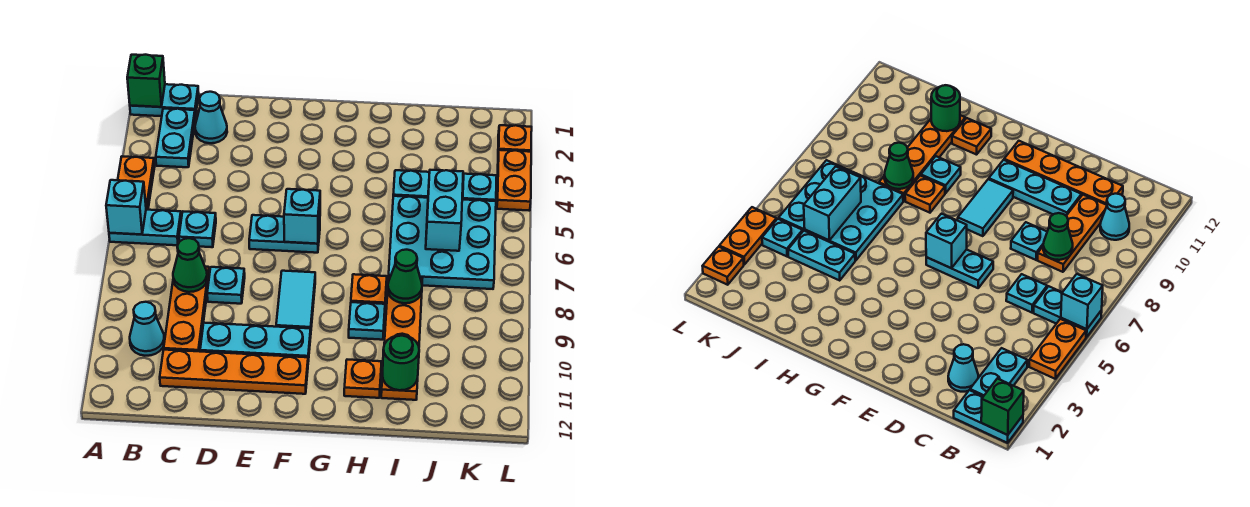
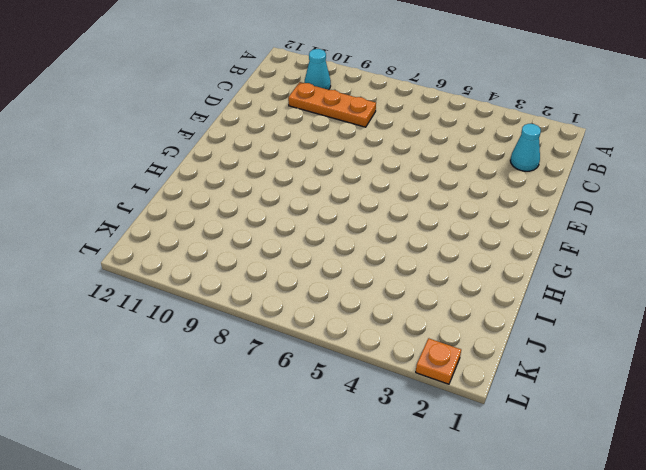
none -> cyan 1x2 plate [130,84,199,118]
none -> orange 1x2 plate [118,156,155,210]
none -> cyan 1x2 plate [109,210,181,245]

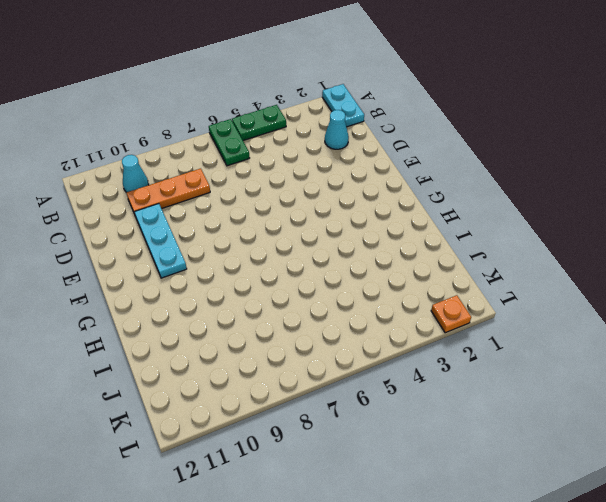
green 1x2 plate [232,105,286,140] -> orange 1x2 plate [118,156,155,210]
green 1x2 plate [209,119,249,166] -> cyan 1x2 plate [109,210,181,245]
none -> cyan 1x2 plate [156,109,195,167]
none -> cyan 1x1 plate [179,212,216,247]
none -> orange 1x4 plate [160,350,308,394]

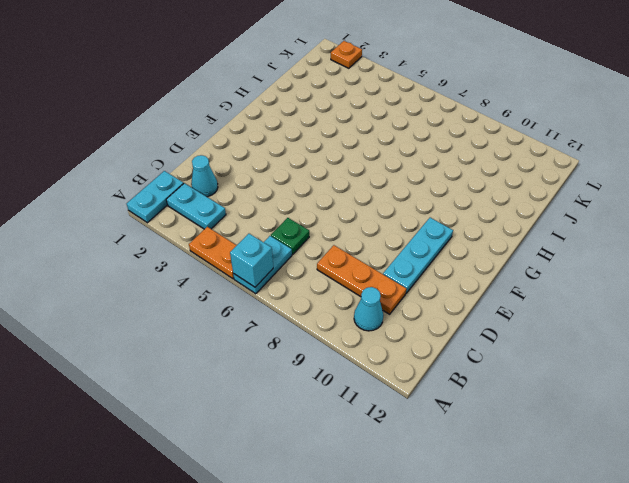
green 1x1 plate [271,218,309,254] -> cyan 1x1 plate [179,212,216,247]
none -> orange 1x4 plate [160,350,308,394]
none -> cyan 1x1 plate [207,267,245,304]
none -> cyan 1x2 plate [249,215,320,253]

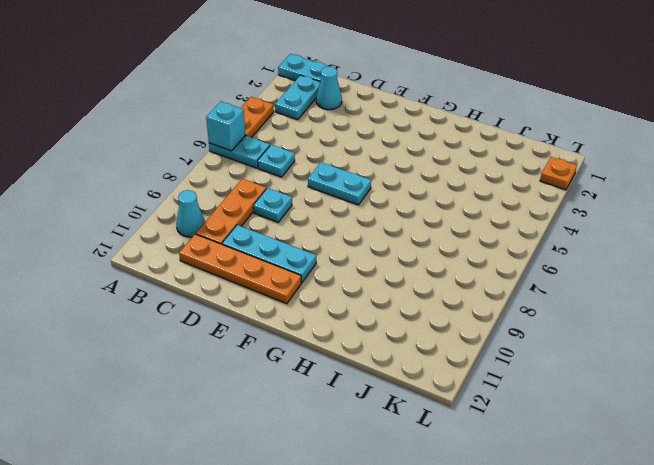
none -> cyan 1x2 tile [276,271,315,328]
none -> orange 1x1 plate [351,274,387,304]
none -> cyan 1x1 plate [349,302,385,340]

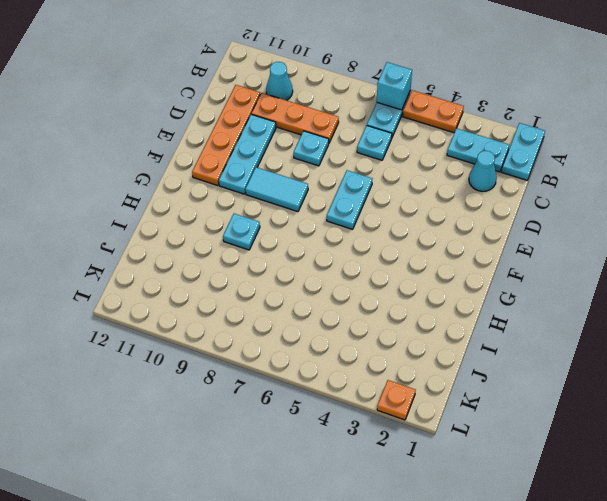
none -> orange 1x1 plate [351,274,387,304]
none -> orange 1x1 plate [344,360,382,398]
none -> cyan 1x2 plate [393,170,430,198]

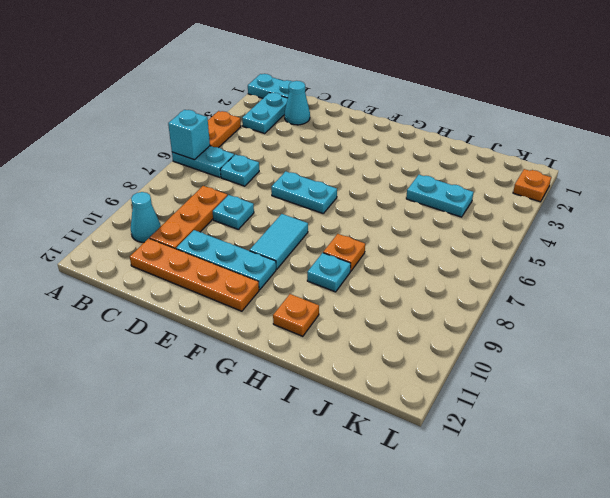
none -> cyan 3x3 plate [389,196,496,289]
none -> orange 1x4 plate [381,276,422,400]
none -> cyan 1x1 plate [462,174,497,201]

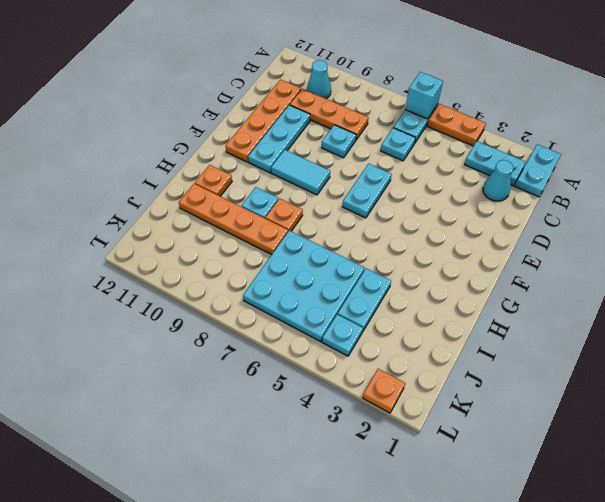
none -> orange 1x2 plate [497,150,531,211]
none -> green 1x1 brick [127,55,165,107]
none -> green 1x1 cone [173,238,207,292]

